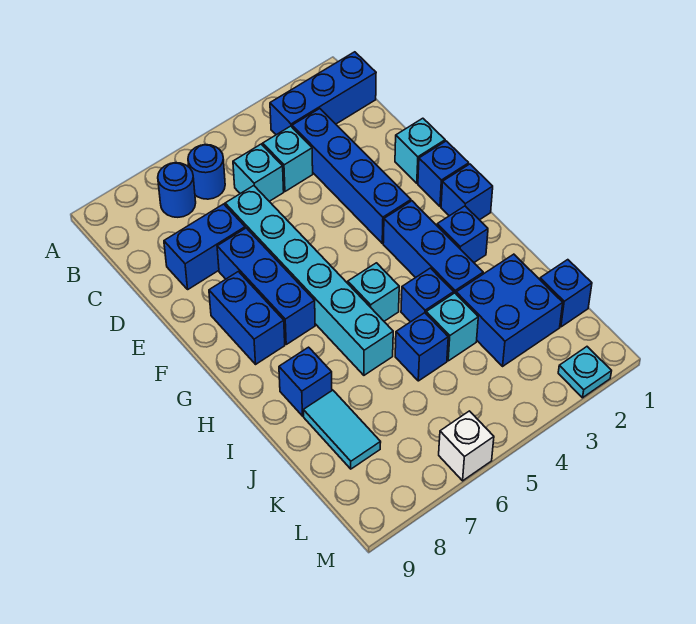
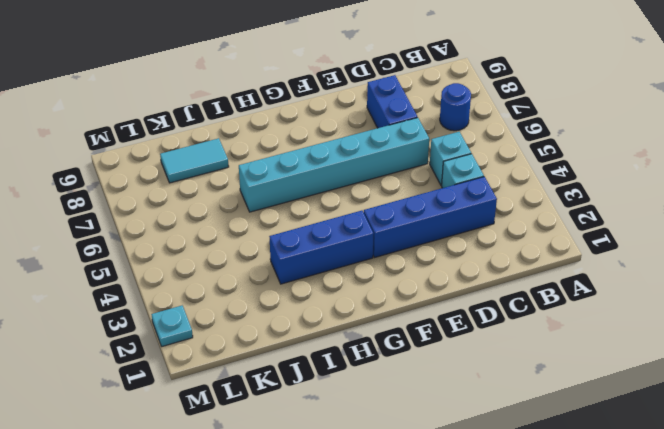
none -> blue 1x3 brick [270,52,376,135]
none -> blue 1x1 round brick [188,145,225,199]
none -> cyan 1x1 brick [395,118,445,183]

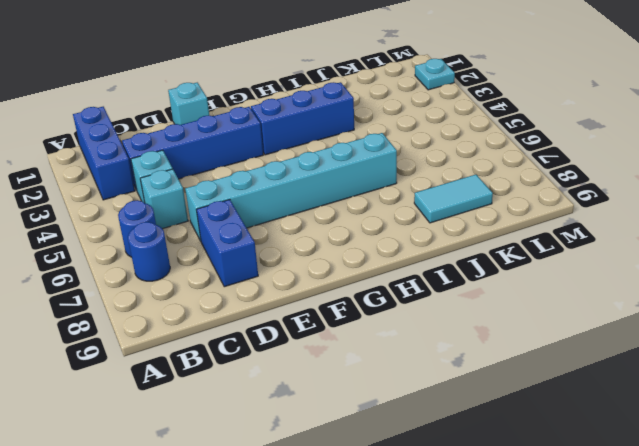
none -> blue 1x3 brick [217,228,315,344]
none -> blue 1x1 brick [418,141,469,207]
none -> blue 1x2 brick [209,272,285,364]

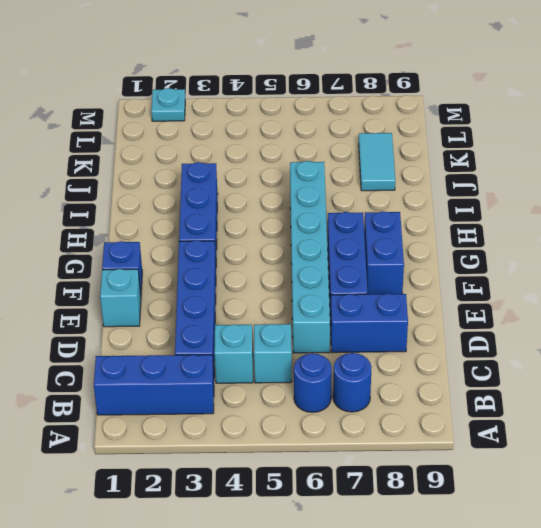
none -> blue 1x1 brick [441,164,493,220]
none -> blue 1x1 brick [437,206,488,262]
none -> cyan 1x1 brick [348,263,399,321]

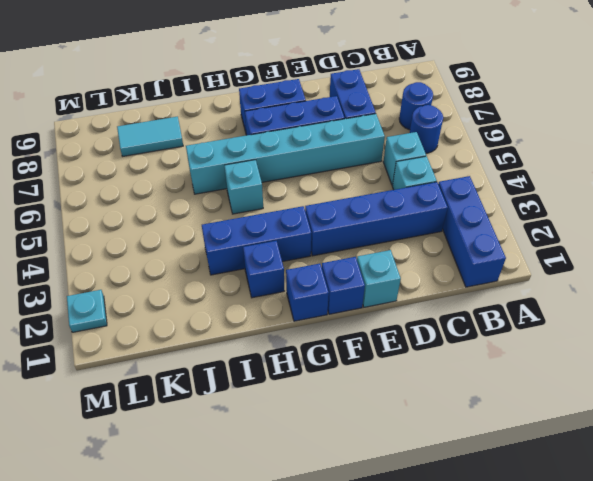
none -> blue 1x1 brick [401,268,454,322]
none -> blue 1x1 brick [279,347,332,416]
none -> blue 2x2 brick [456,254,563,366]

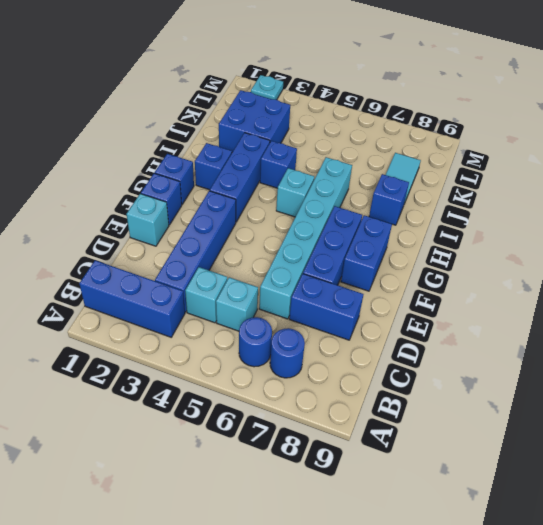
none -> cyan 1x1 brick [426,293,478,361]
none -> blue 1x1 brick [395,313,448,381]
none -> blue 1x1 brick [540,260,592,327]

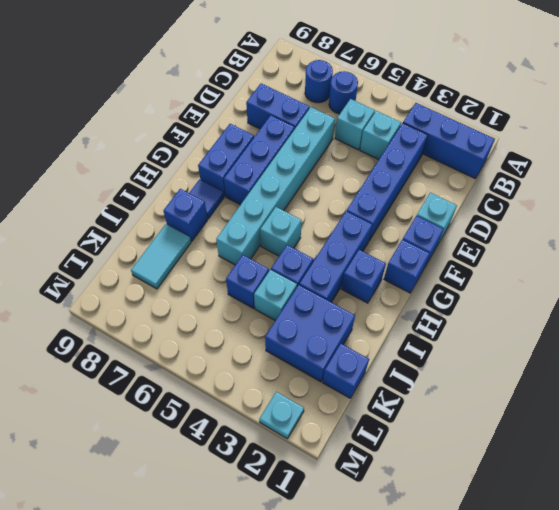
blue 1x1 tile [189,180,224,218] -> none
none -> white 1x1 brick [439,411,494,481]

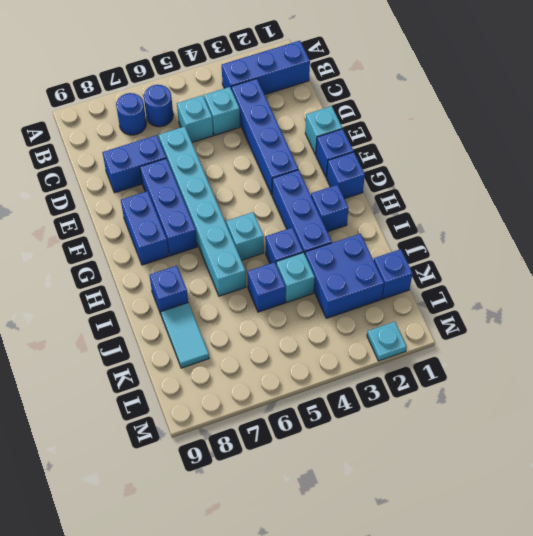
none -> white 1x1 brick [439,411,494,481]

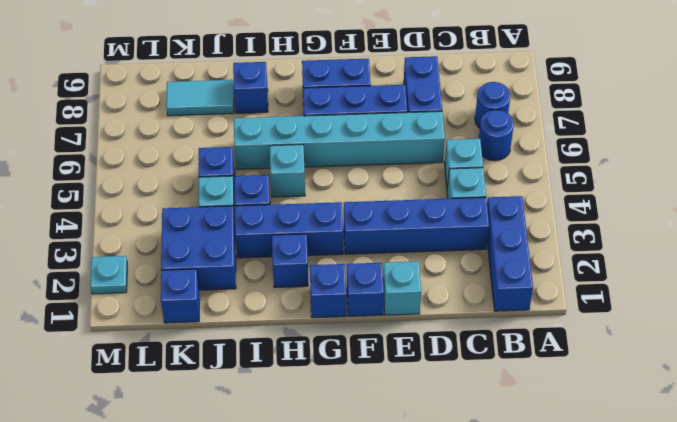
none -> white 1x1 brick [439,411,494,481]

